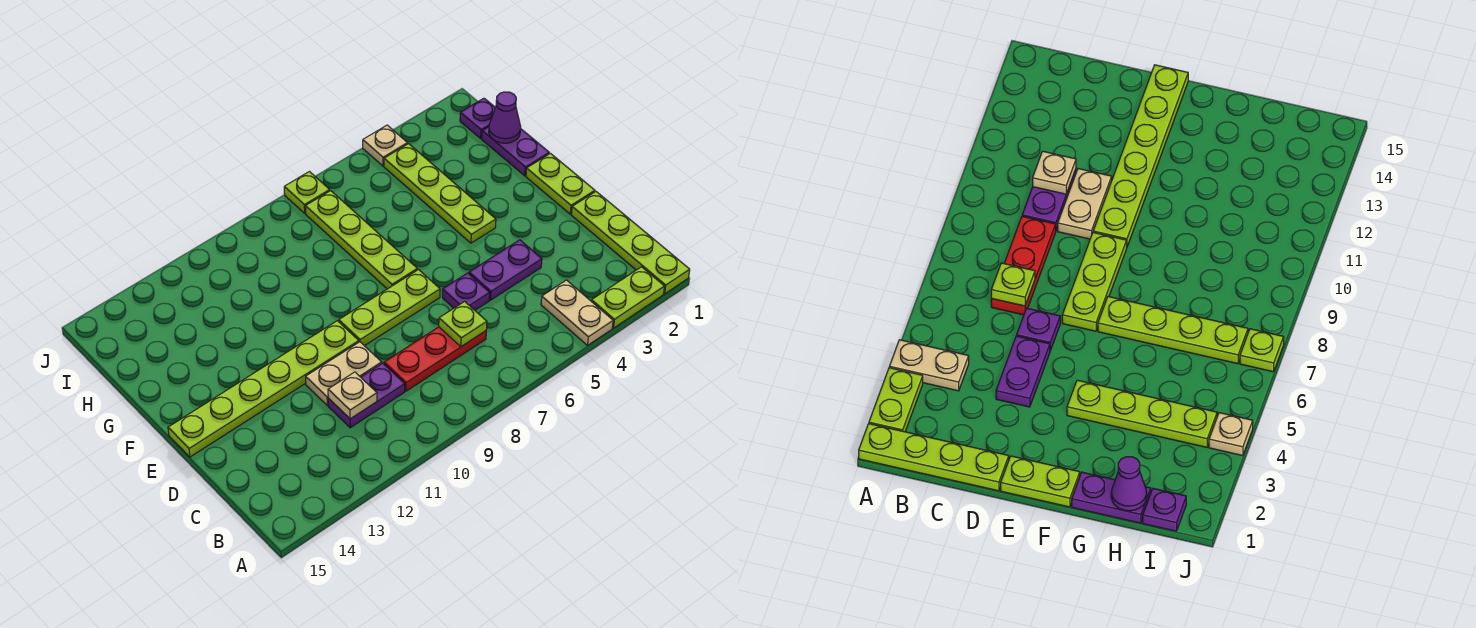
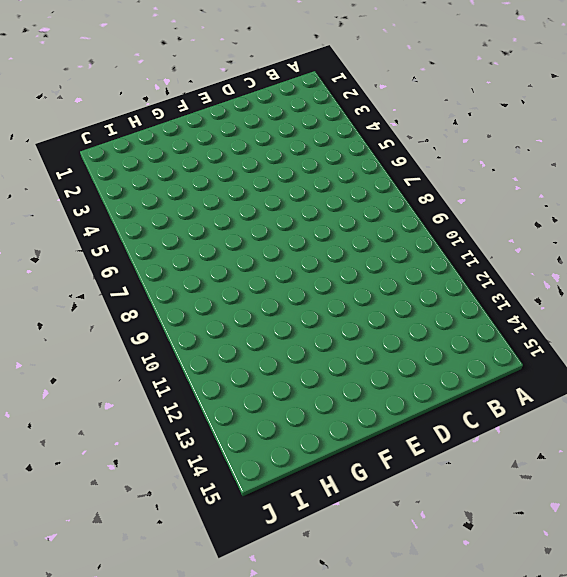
none -> lime 1x4 plate [571,192,690,294]
none -> lime 1x2 plate [591,267,665,328]
none -> tan 1x2 plate [541,280,613,345]

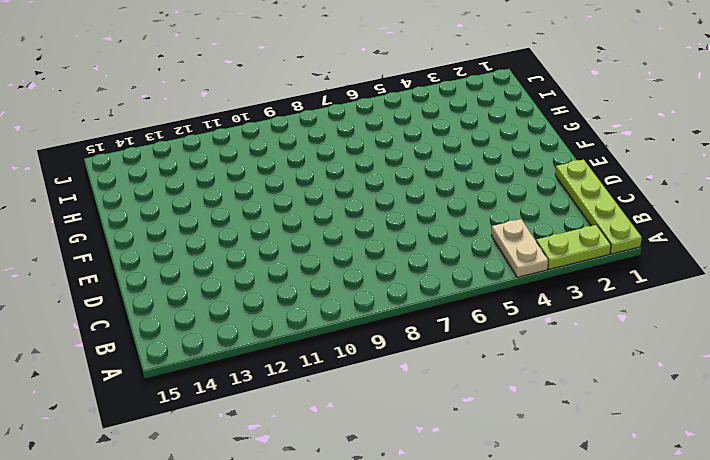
none -> red 1x3 plate [384,327,486,391]
none -> purple 1x2 plate [328,363,405,428]
none -> purple 1x2 plate [469,240,542,300]

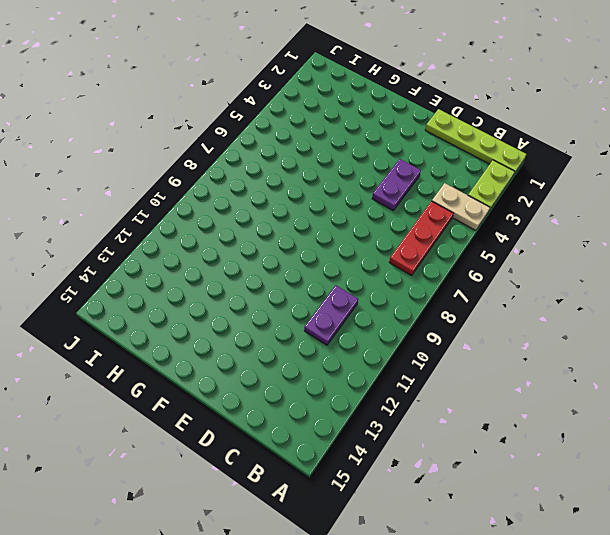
red 1x3 plate [389,201,453,275] -> red 1x3 plate moved to [384,327,486,391]
none -> purple 1x1 plate [442,273,490,310]
none -> tan 1x2 plate [306,342,382,405]
none -> lime 1x2 plate [526,153,595,214]

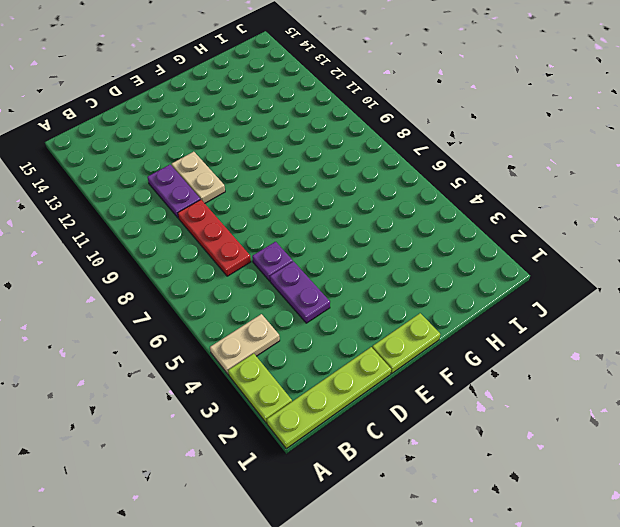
none -> lime 1x3 plate [339,270,440,346]
none -> lime 1x6 plate [168,321,359,457]
none -> lime 1x4 plate [384,144,496,243]

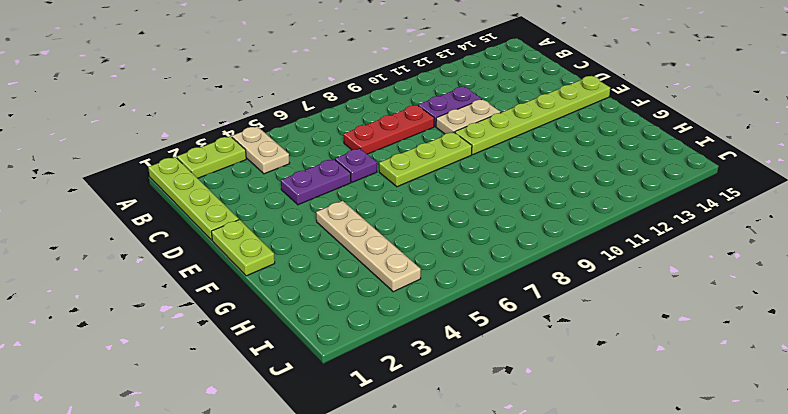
tan 1x4 plate [316,201,421,292] -> lime 1x4 plate [384,144,496,243]
none -> lime 1x4 plate [305,191,417,289]
none -> purple 1x2 plate [482,127,549,176]
none -> purple 1x1 plate [460,98,495,138]

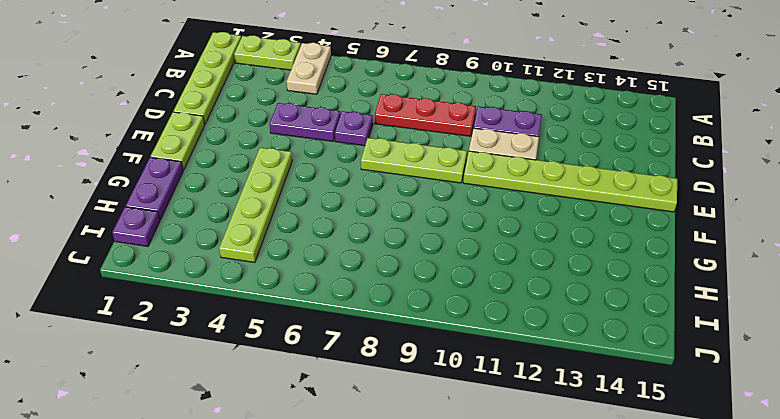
none -> lime 1x4 plate [305,191,417,289]
none -> tan 1x1 plate [363,125,408,166]
none -> lime 1x1 plate [284,172,330,213]

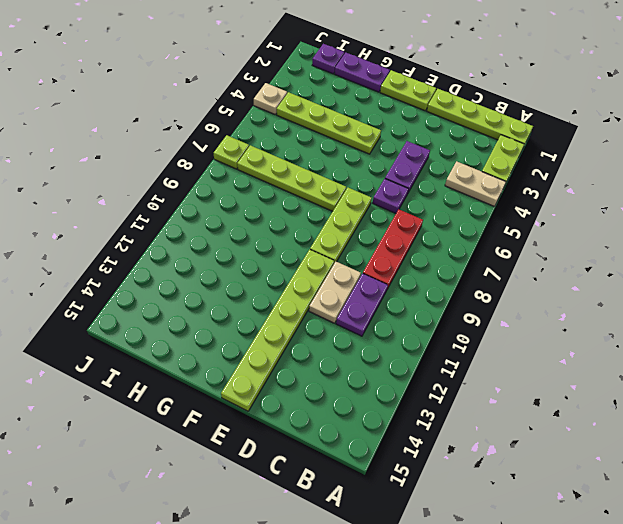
none -> lime 1x1 plate [439,302,487,347]
none -> tan 1x1 plate [328,372,377,419]
none -> purple 1x1 cone [489,92,521,143]

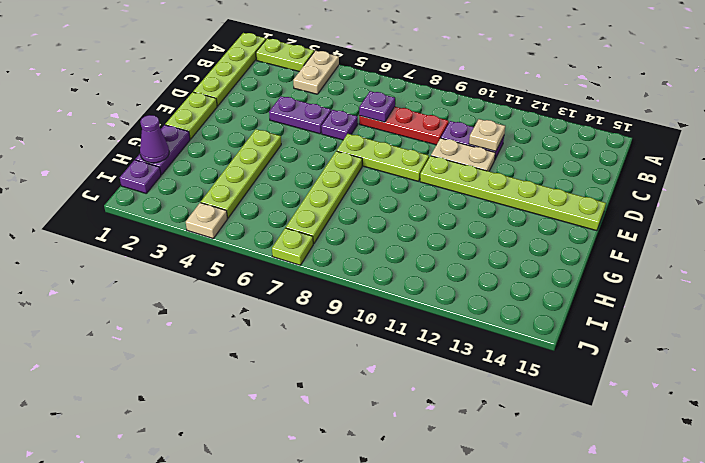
purple 1x1 plate [359,91,395,122] -> lime 1x1 plate [439,302,487,347]

